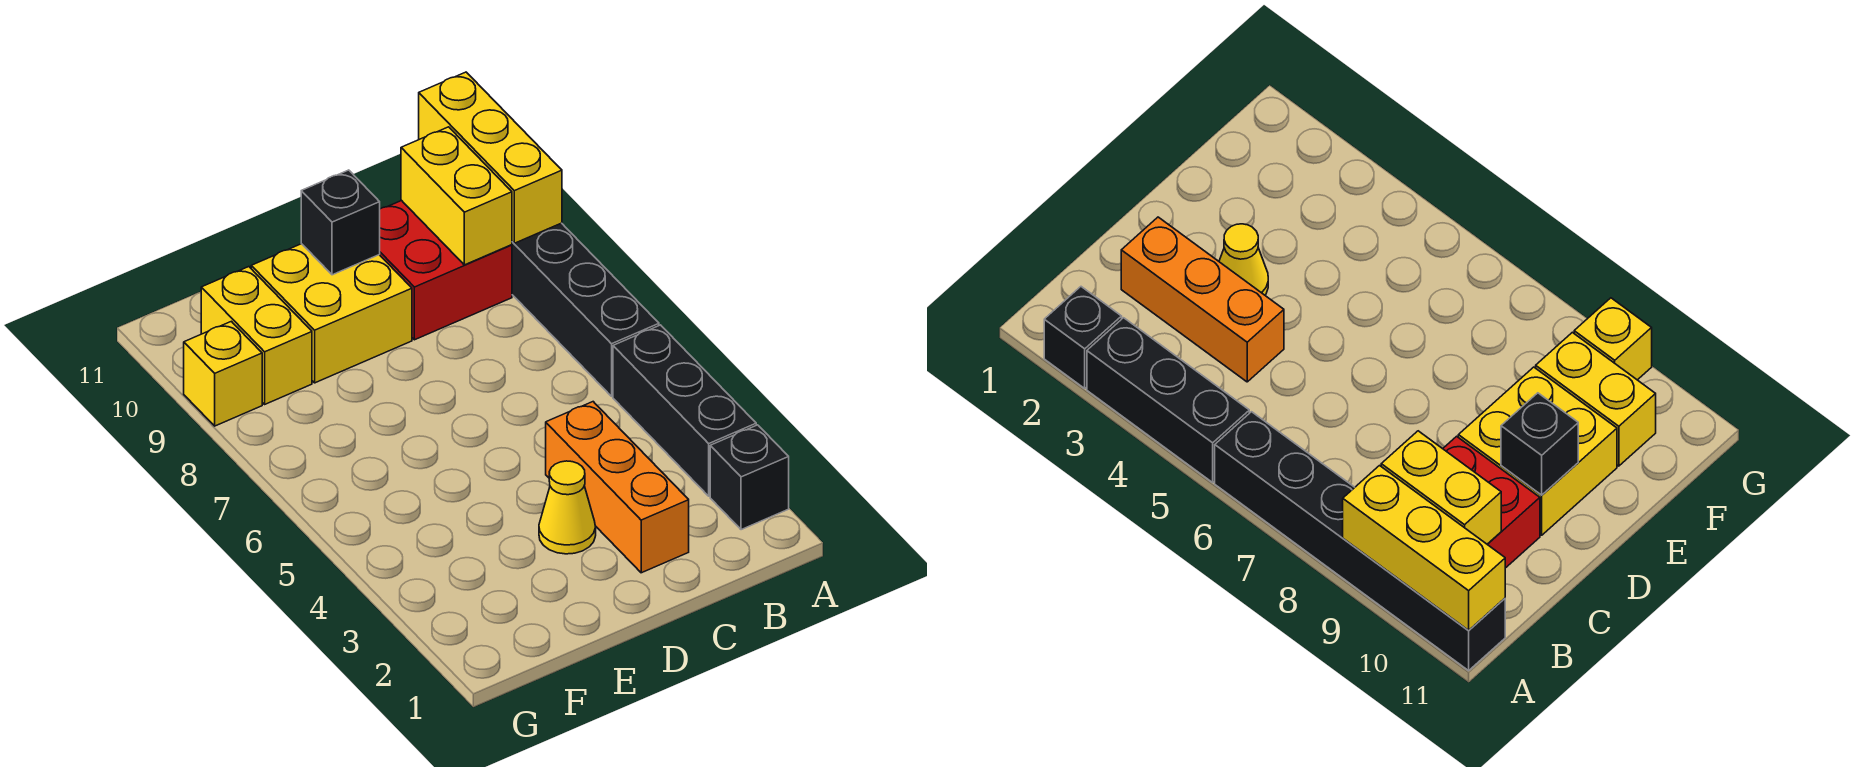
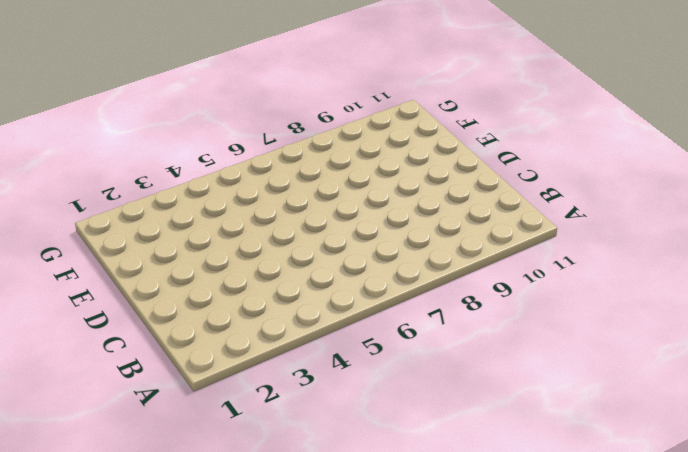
none -> black 1x1 brick [710,425,789,530]
none -> black 1x3 brick [613,325,756,496]
none -> black 1x6 brick [512,223,659,396]

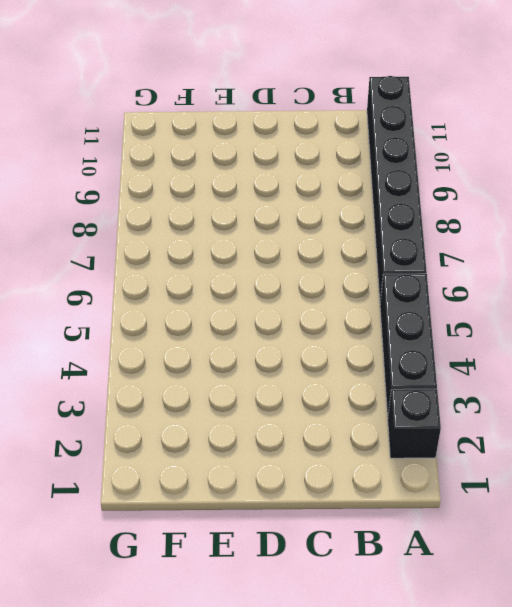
none -> red 2x2 brick [379,200,512,340]
none -> orange 1x3 brick [546,402,689,573]
none -> yellow 1x1 cone [539,461,596,554]

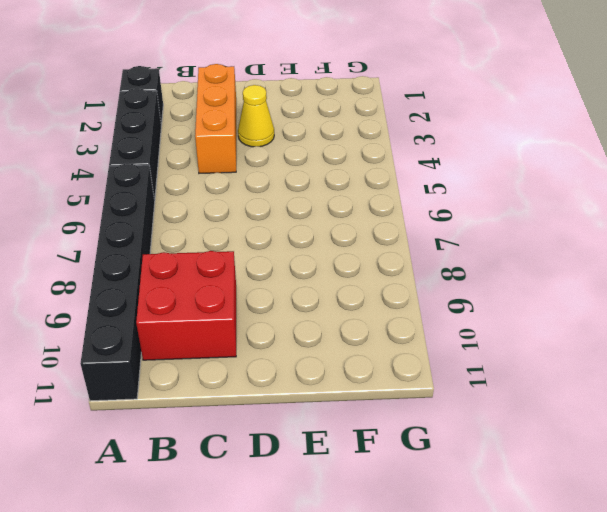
none -> yellow 2x2 brick [251,244,412,383]
none -> yellow 1x2 brick [201,267,312,404]
none -> yellow 1x1 brick [184,321,262,426]

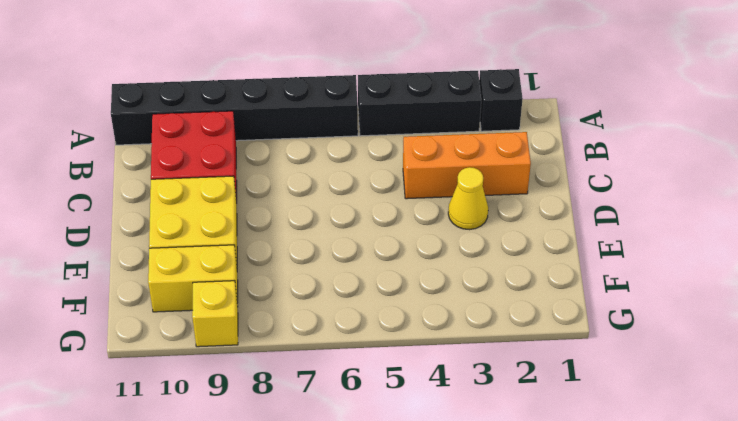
none -> yellow 1x3 brick [419,72,562,243]
none -> yellow 1x2 brick [401,127,512,265]
none -> black 1x1 brick [301,170,380,275]

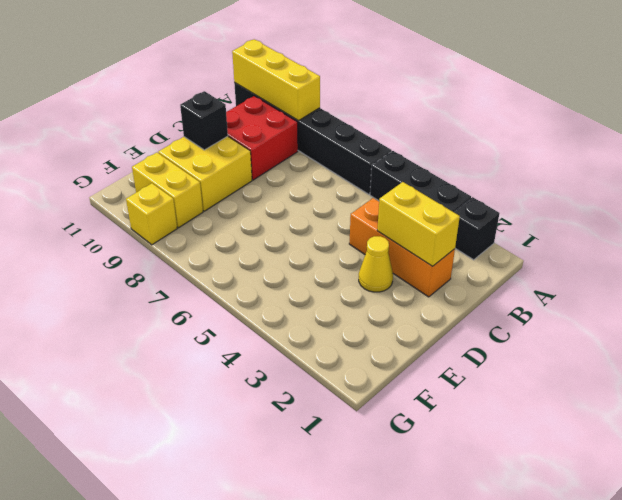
yellow 1x2 brick [377,182,460,266] -> yellow 1x2 brick moved to [401,127,512,265]

